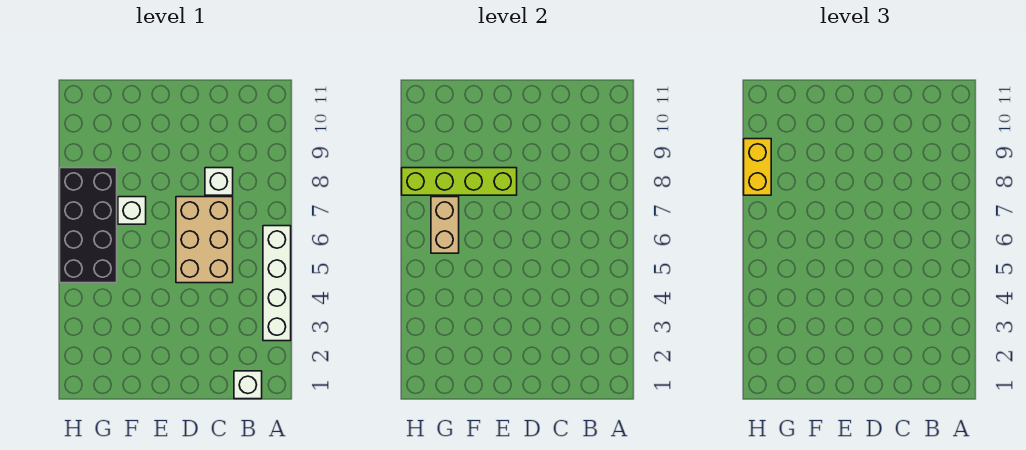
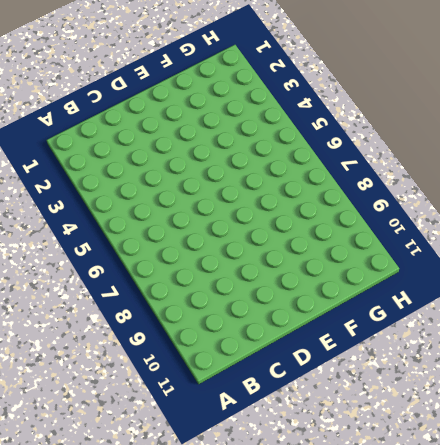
none -> white 1x4 brick [263,226,291,341]
none -> white 1x1 brick [234,371,262,399]

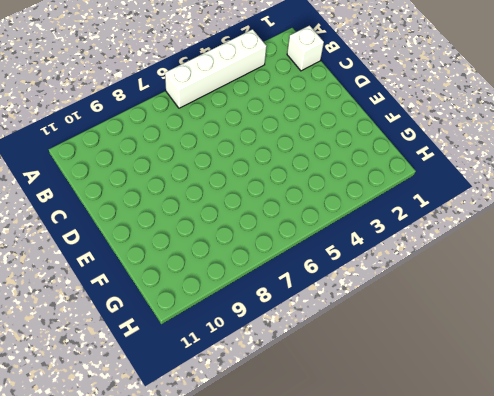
none -> tan 2x3 brick [176,197,233,283]
none -> white 1x1 brick [205,168,233,195]

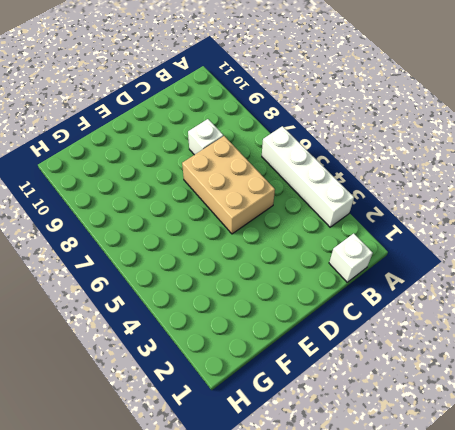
none -> white 1x1 brick [118,197,146,224]
none -> black 2x4 brick [60,168,117,283]

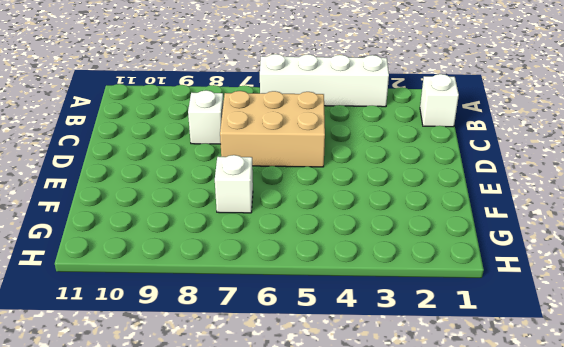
none -> black 2x4 brick [60,168,117,283]
none -> lime 1x4 brick [402,168,517,195]

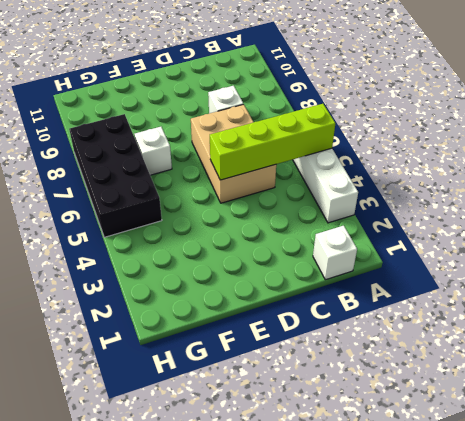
lime 1x4 brick [210,104,335,180] -> lime 1x4 brick moved to [402,168,517,195]
none -> tan 1x2 brick [431,197,459,253]
none -> yellow 1x2 brick [744,139,771,195]

